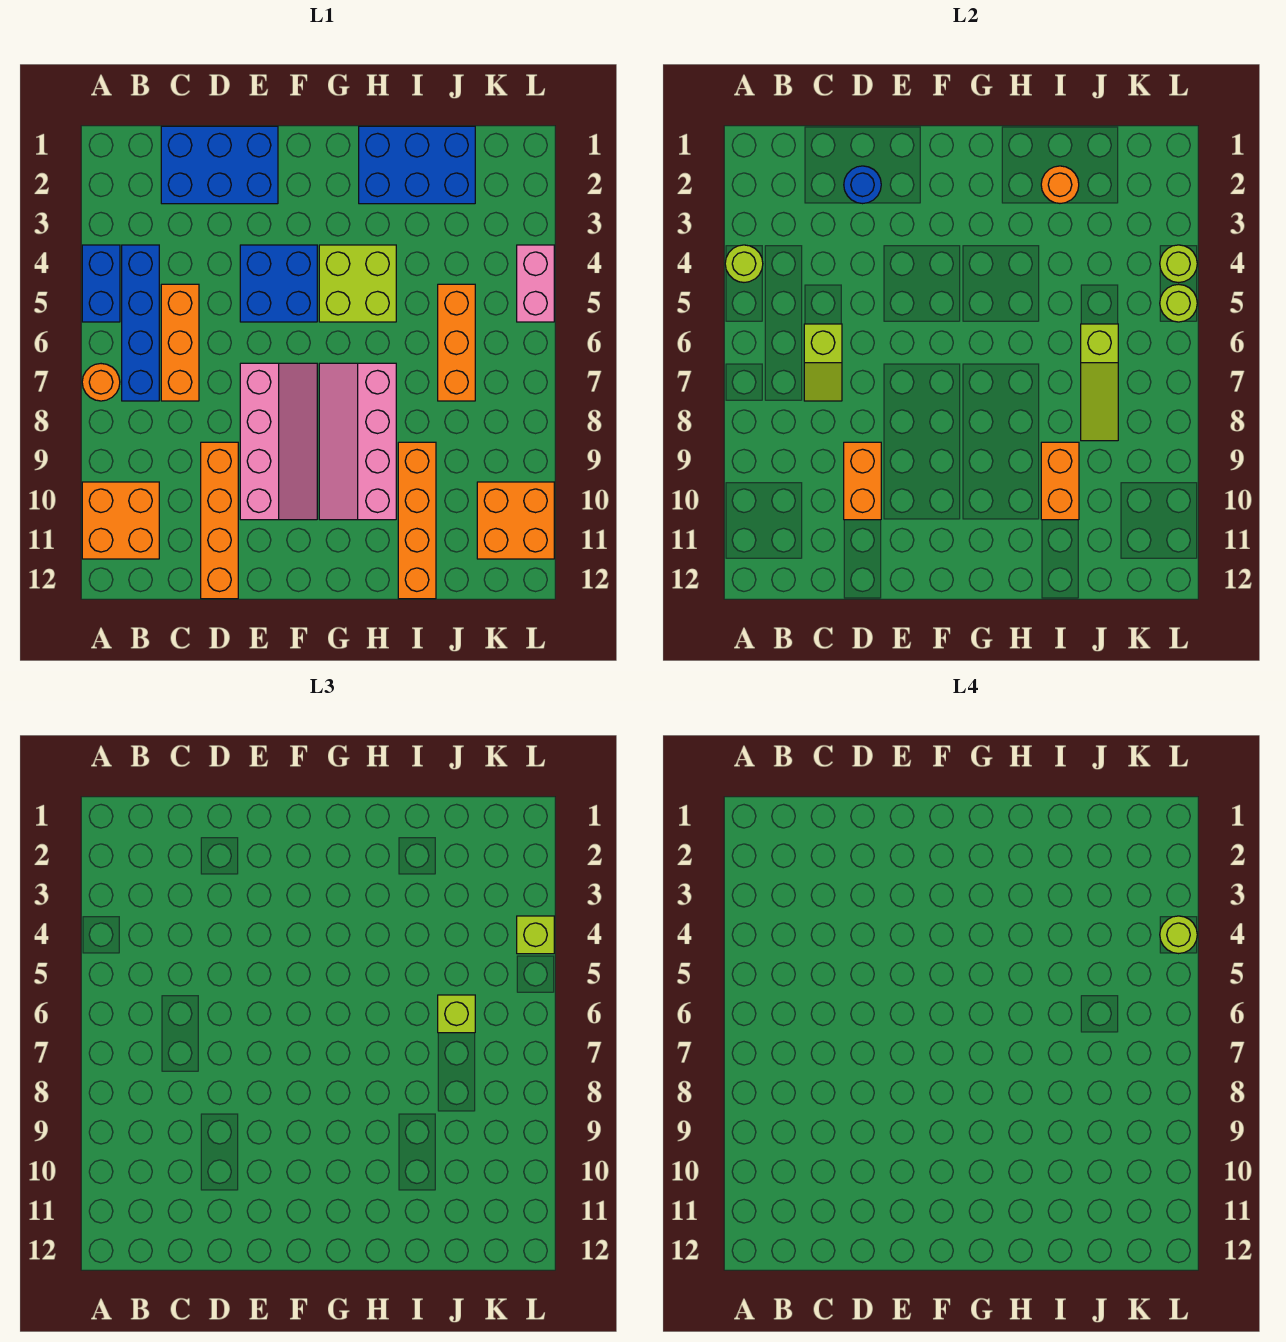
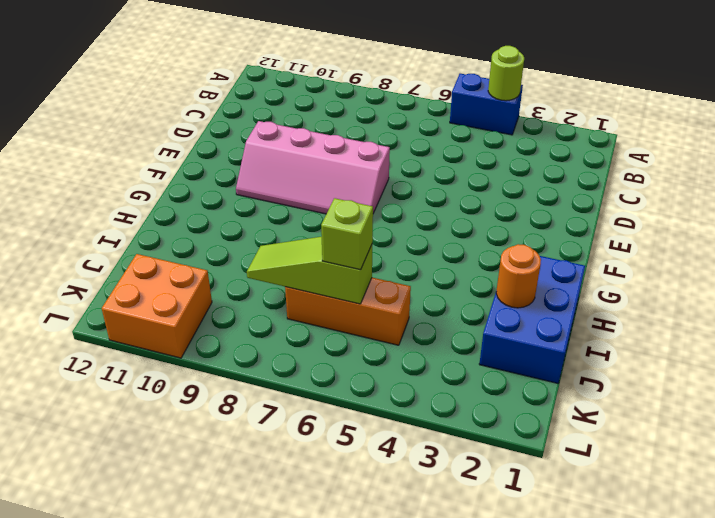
none -> orange 1x1 round brick [82,364,120,401]
none -> orange 2x2 brick [82,482,159,559]
none -> blue 1x4 brick [122,245,159,401]

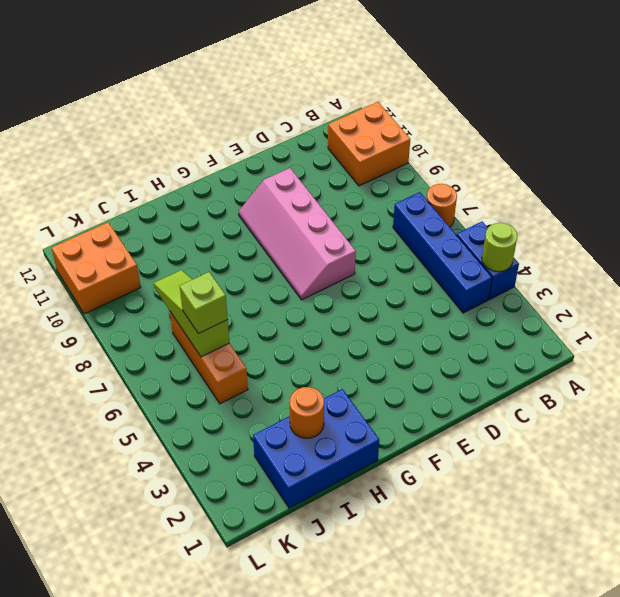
none -> blue 2x3 brick [161,126,278,204]
none -> orange 1x3 brick [161,284,199,401]
none -> orange 1x4 brick [201,442,238,599]

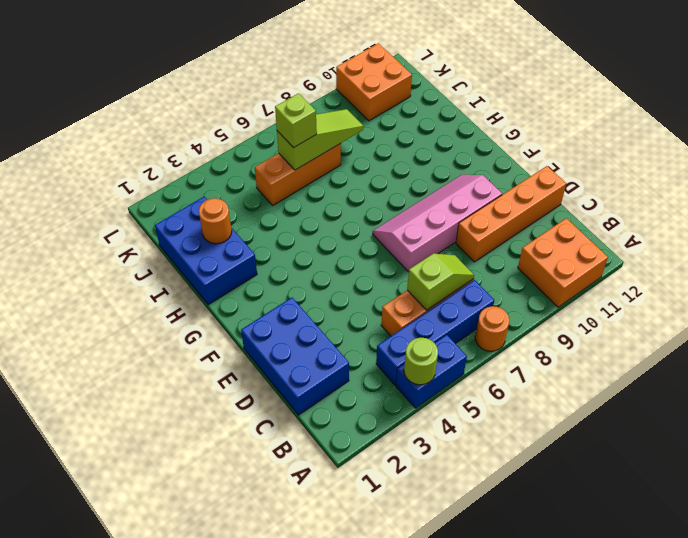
none -> blue 2x2 brick [240,245,317,322]
none -> lime 2x2 brick [319,245,396,322]
none -> pink 2x4 slope [319,363,396,520]

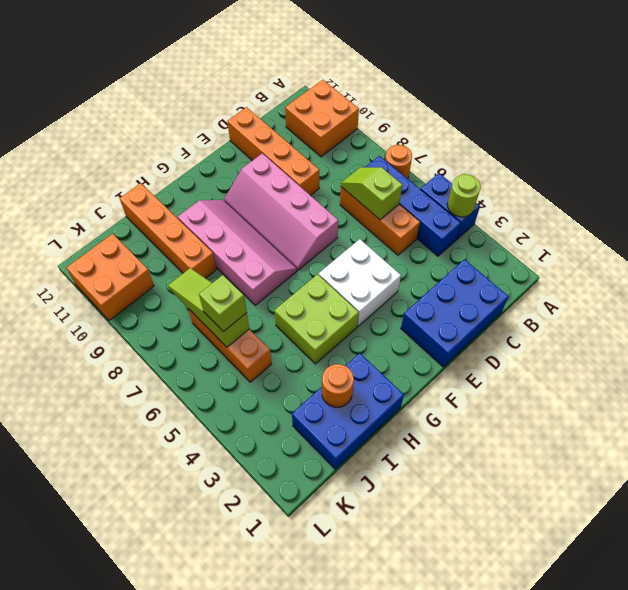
white 2x2 brick [319,239,401,326] -> blue 2x2 brick [240,245,317,322]
none -> pink 1x2 brick [517,245,554,322]
none -> blue 1x1 round brick [844,166,881,204]
none -> orange 1x2 brick [844,442,881,520]

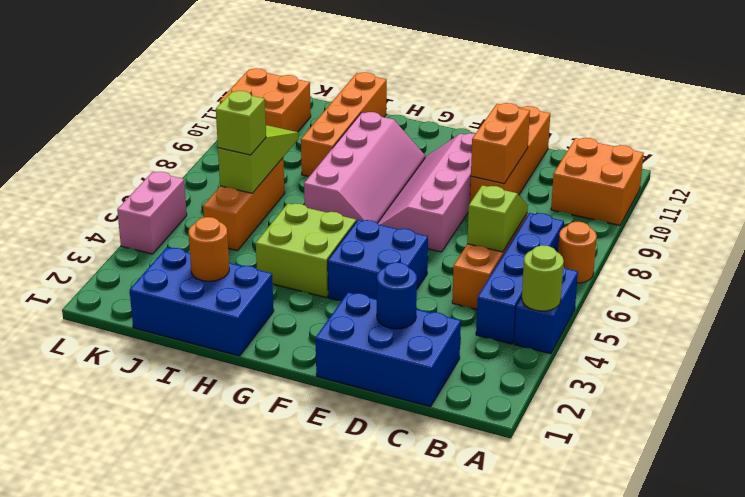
none -> orange 1x2 brick [1041,442,1079,520]
none -> lime 1x1 round brick [1160,245,1197,283]
none -> lime 1x1 round brick [1160,284,1197,322]

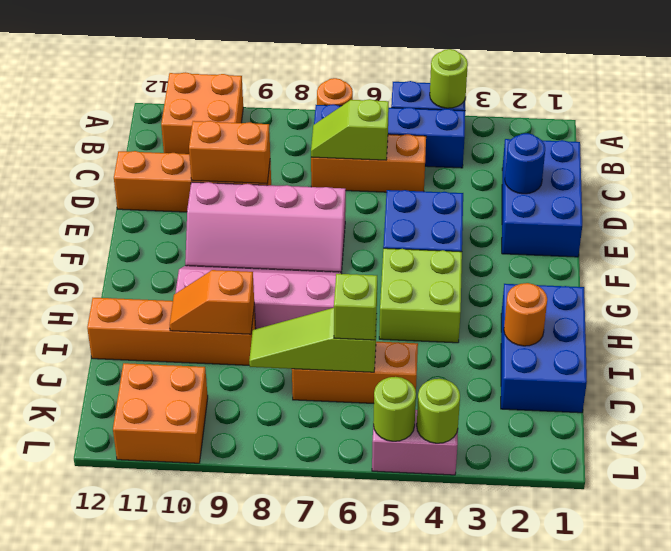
orange 1x2 slope [170,270,254,334] -> orange 1x2 brick [1041,442,1079,520]
none -> lime 1x1 brick [517,916,554,954]
none -> lime 1x1 round brick [1160,916,1197,954]

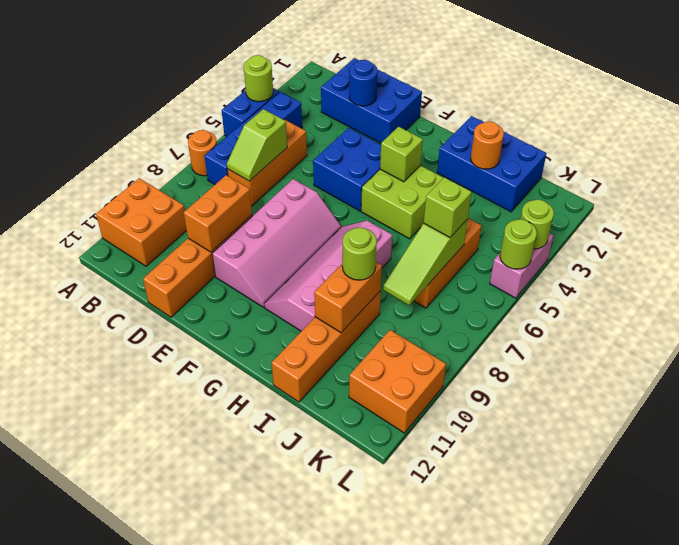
lime 1x1 brick [380,127,423,182] -> lime 1x1 brick moved to [517,916,554,954]
lime 1x1 round brick [342,228,377,280] -> lime 1x1 round brick moved to [1160,916,1197,954]

